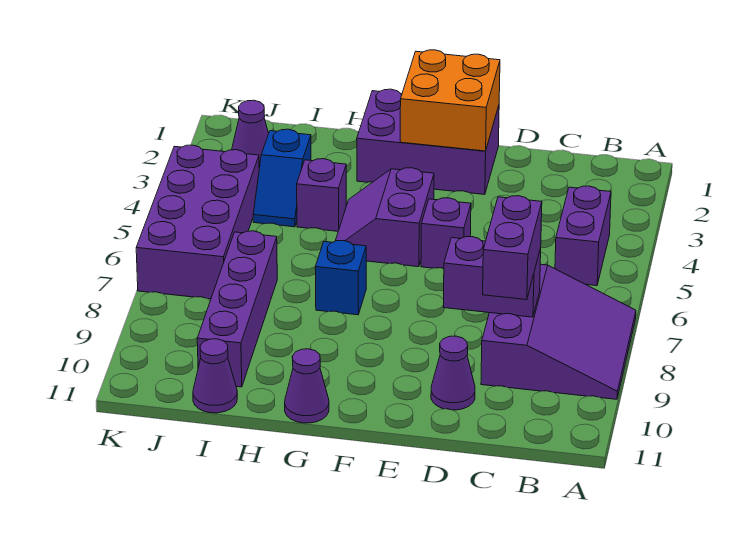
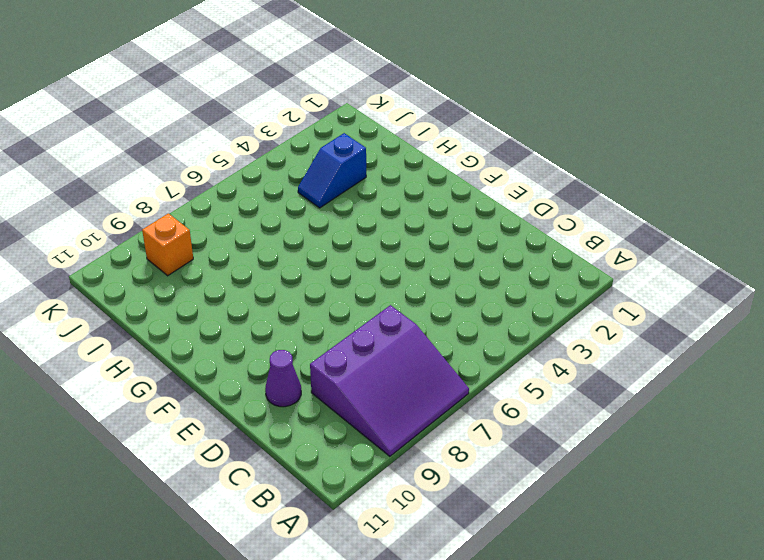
orange 1x1 brick [142,213,193,276] -> none
none -> purple 1x2 brick [555,186,611,286]
none -> purple 2x3 brick [357,89,499,195]
none -> purple 1x1 brick [421,198,471,269]

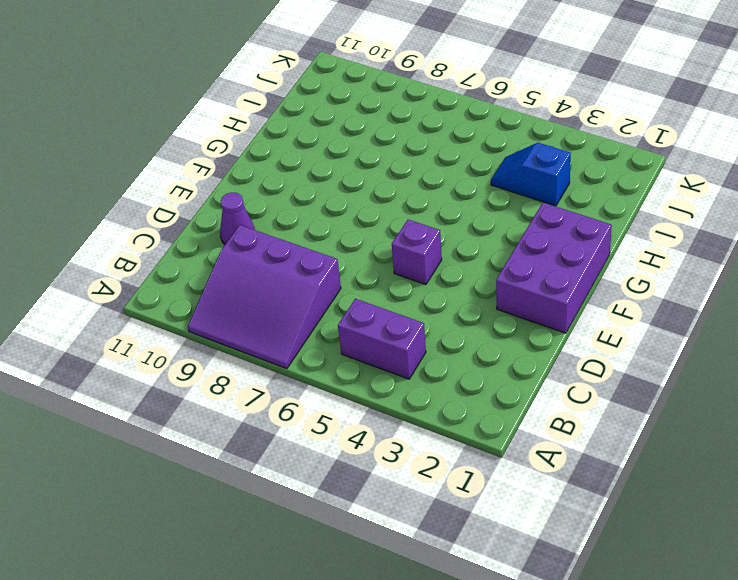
none -> purple 2x2 slope [335,168,434,267]
none -> blue 1x1 brick [315,241,366,315]
none -> purple 1x1 cone [285,349,329,423]

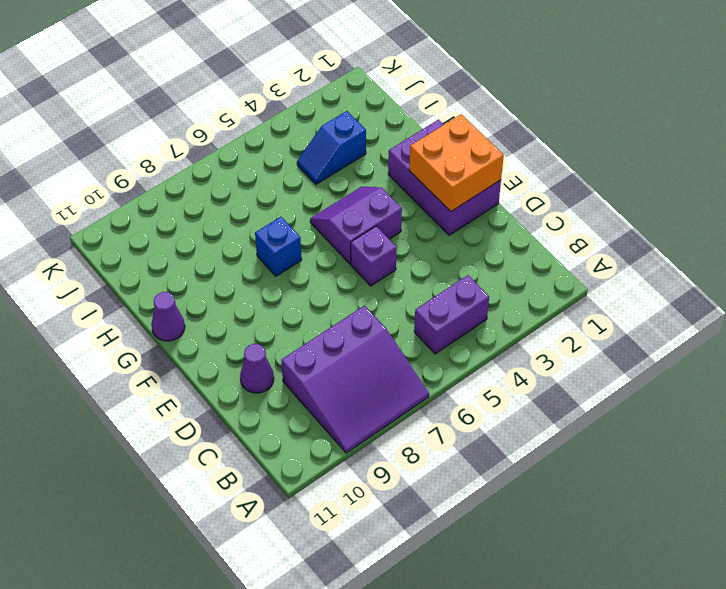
none -> purple 1x1 brick [297,159,346,231]
none -> purple 1x4 brick [197,231,277,387]
none -> purple 1x1 cone [193,339,237,413]

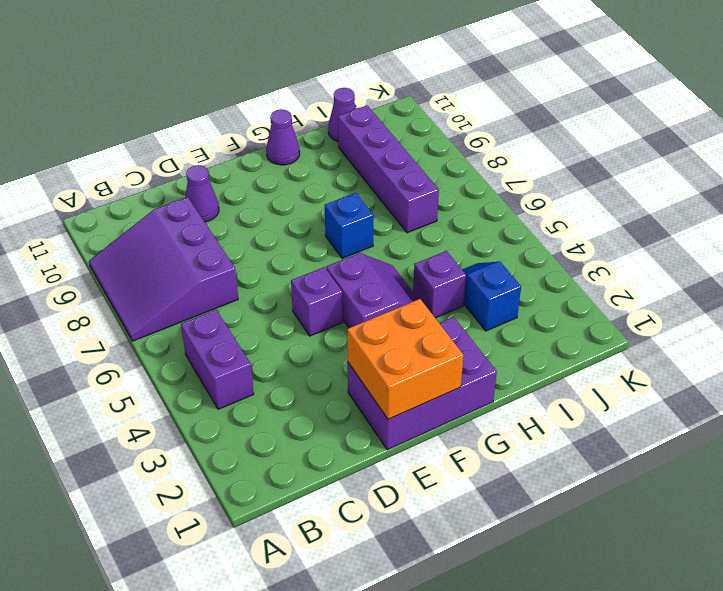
none -> purple 1x1 cone [232,100,269,168]
none -> purple 2x4 brick [136,145,259,299]
none -> purple 1x2 brick [444,237,541,317]

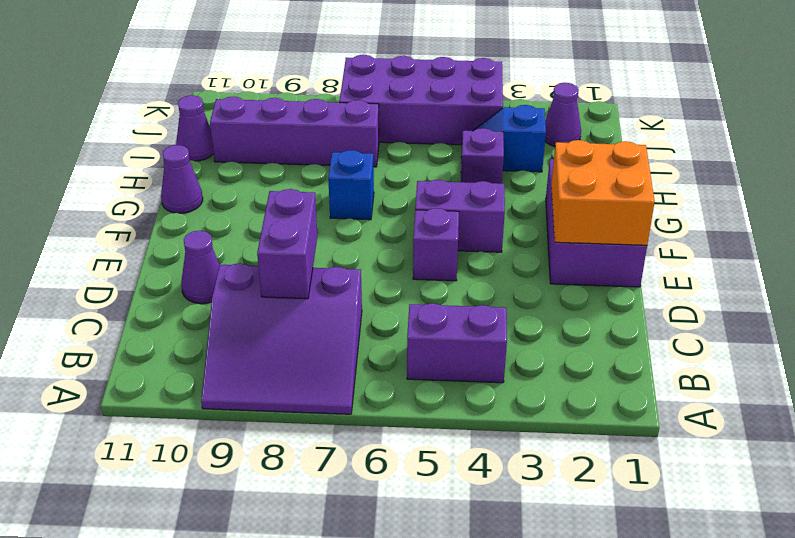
none -> purple 1x2 brick [483,196,542,300]

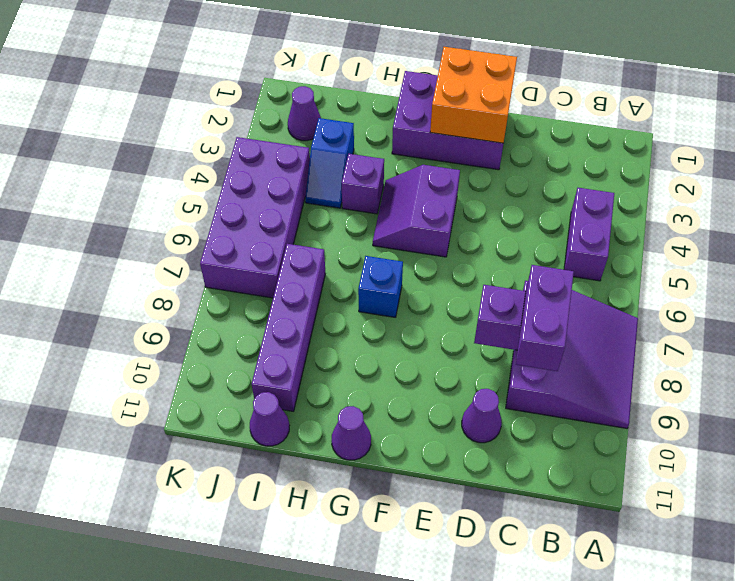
none -> purple 1x1 brick [421,198,471,269]

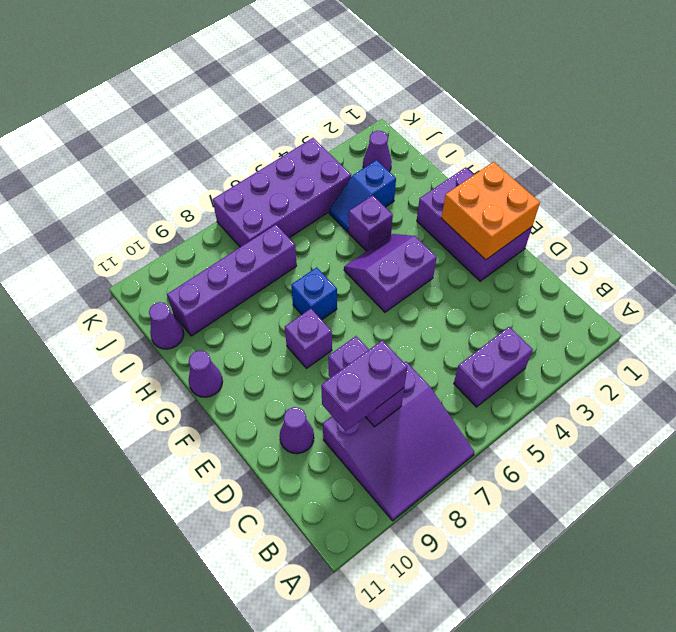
purple 1x1 brick [285,309,332,368] -> purple 1x1 brick moved to [421,198,471,269]

